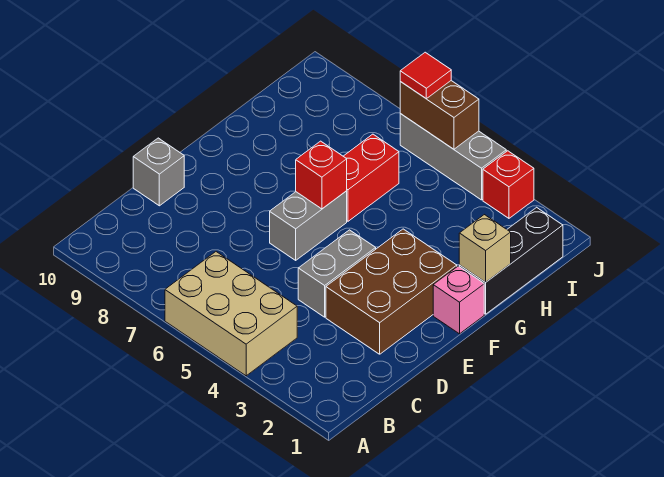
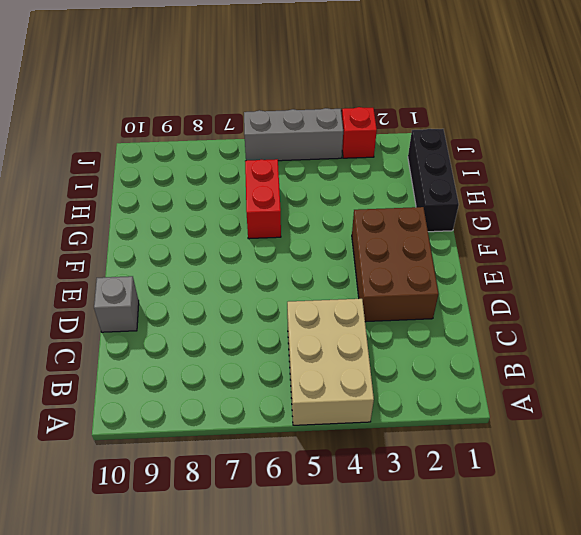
tan 2x3 brick [287,299,374,425] -> tan 2x3 brick turned to [165,252,297,376]
none -> grey 1x2 brick [298,230,376,317]
none -> grey 1x2 brick [270,191,347,260]
none -> pink 1x1 brick [433,266,484,334]

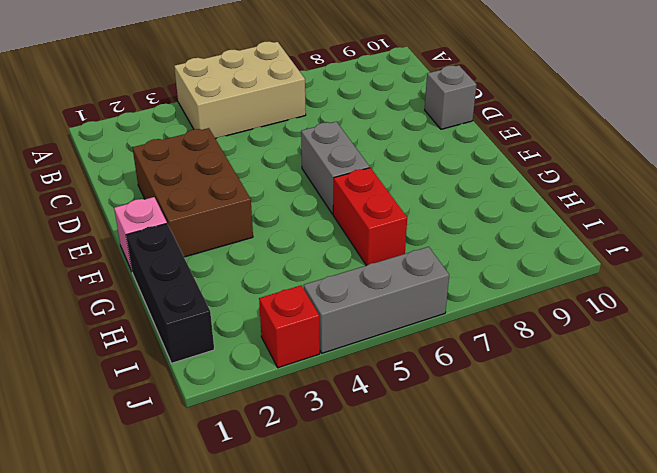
none -> grey 1x2 brick [298,230,376,317]
none -> red 1x1 brick [296,141,347,209]
none -> tan 1x1 brick [459,215,511,282]

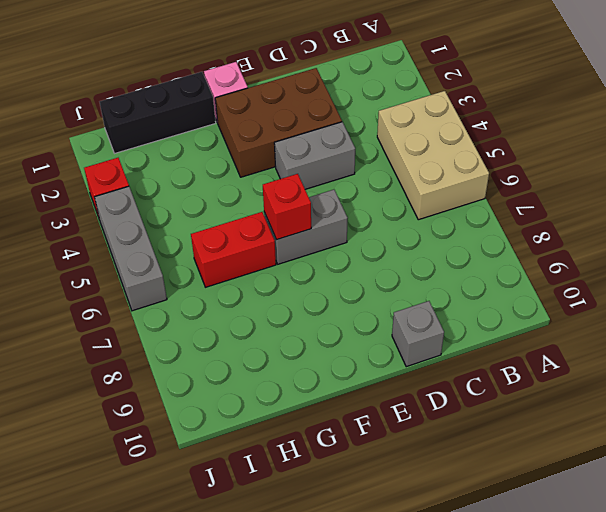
none -> tan 1x1 brick [459,215,511,282]
none -> brown 1x2 brick [400,81,479,149]
none -> red 1x1 tile [400,52,451,99]

